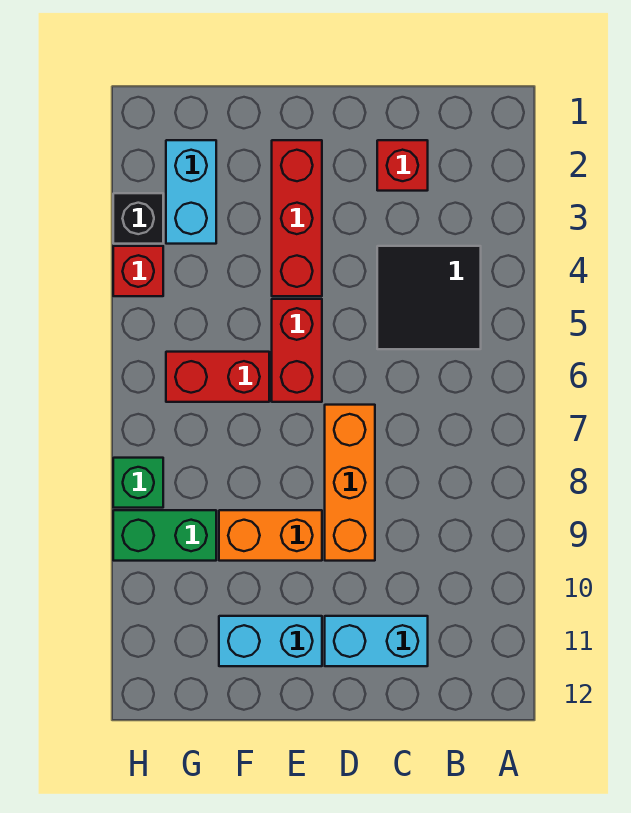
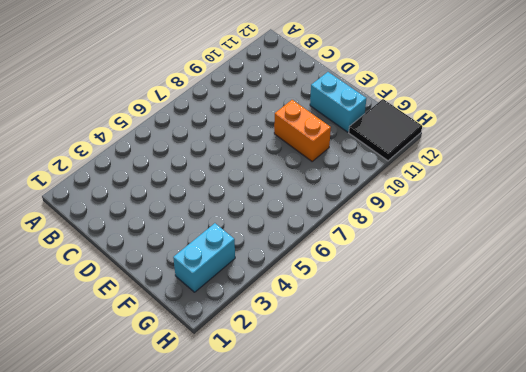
black 2x2 tile [349,99,422,161] -> black 2x2 tile moved to [377,246,481,349]
none -> red 1x1 brick [377,140,428,191]
none -> cyan 1x2 brick [325,616,428,666]
none -> orange 1x3 brick [325,405,375,561]

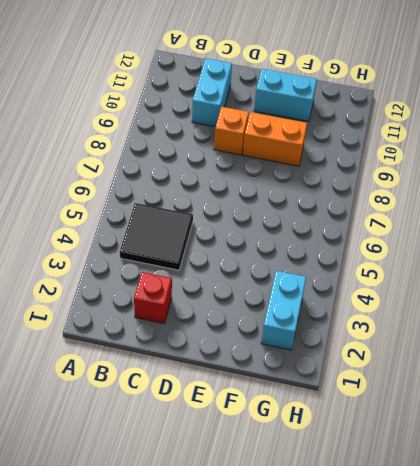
cyan 1x2 brick [192,58,232,127] -> cyan 1x2 brick turned to [325,616,428,666]
orange 1x1 brick [214,107,249,155] -> orange 1x3 brick [325,405,375,561]
none -> red 1x3 brick [272,140,322,296]
none -> red 1x2 brick [272,299,322,402]
none -> red 1x2 brick [166,352,269,402]

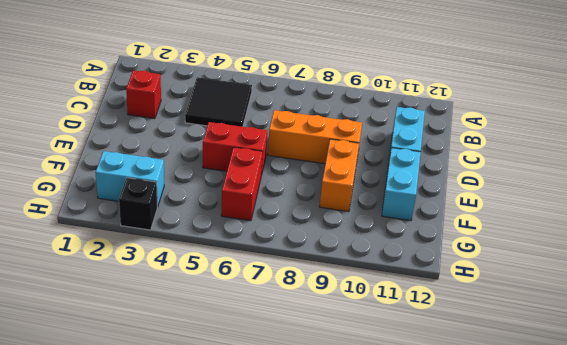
none -> red 1x3 brick [272,140,322,296]
none -> green 1x2 brick [113,510,216,561]
none -> red 1x1 brick [113,246,163,296]

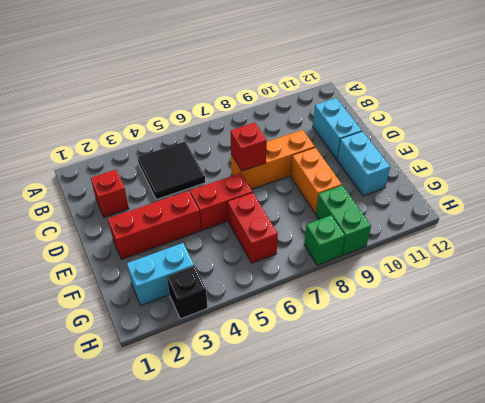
red 1x1 brick [231,123,267,171] -> red 1x1 brick moved to [113,246,163,296]

